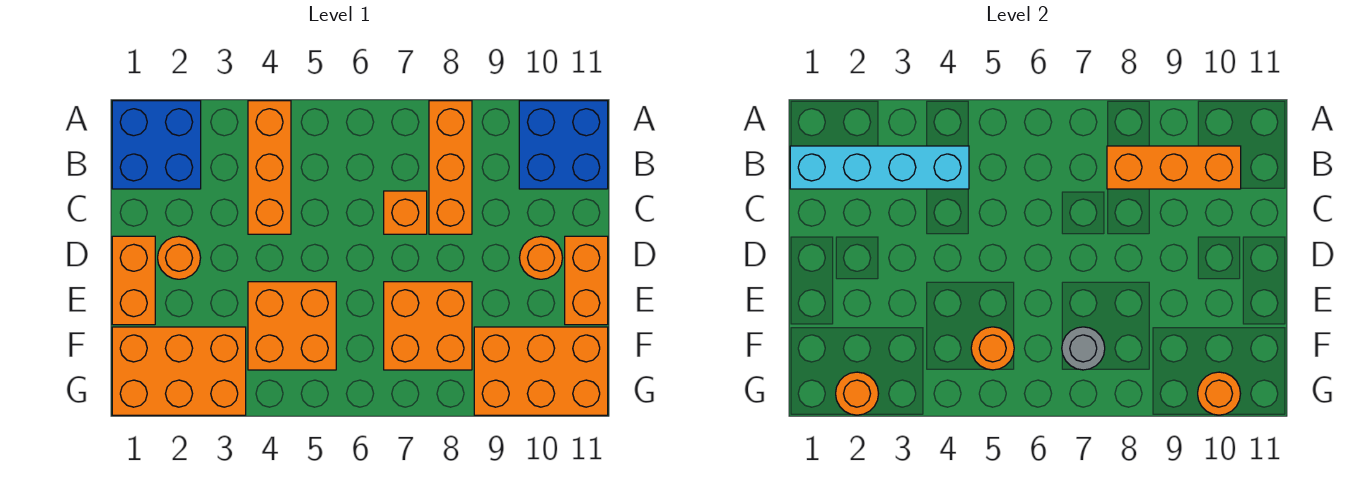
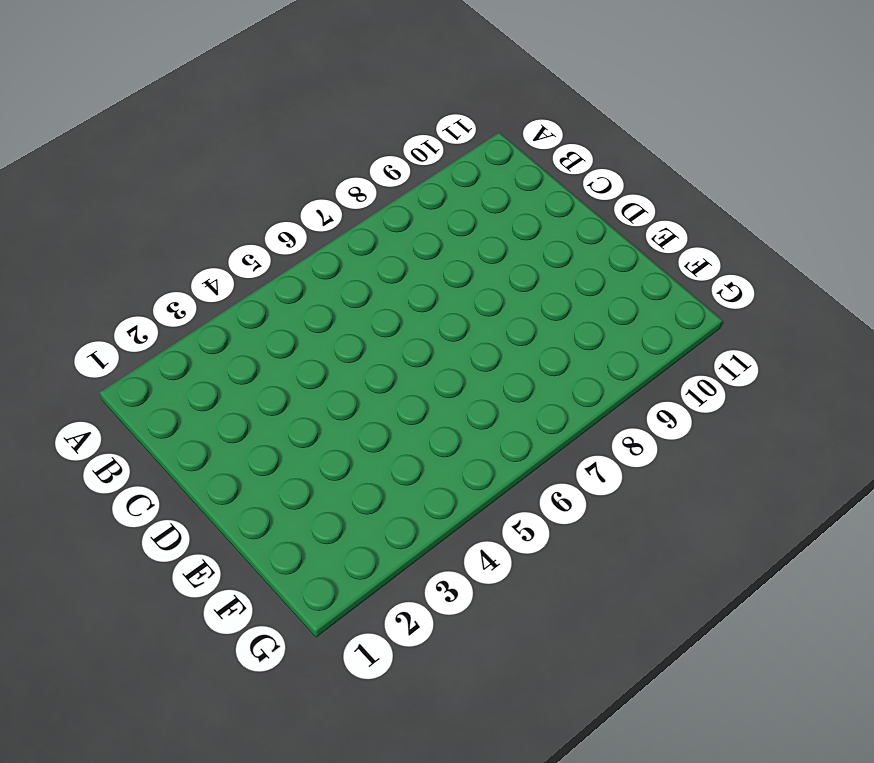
none -> blue 2x2 brick [112,101,201,189]
none -> orange 1x3 brick [248,101,291,234]
none -> orange 1x3 brick [429,101,472,234]

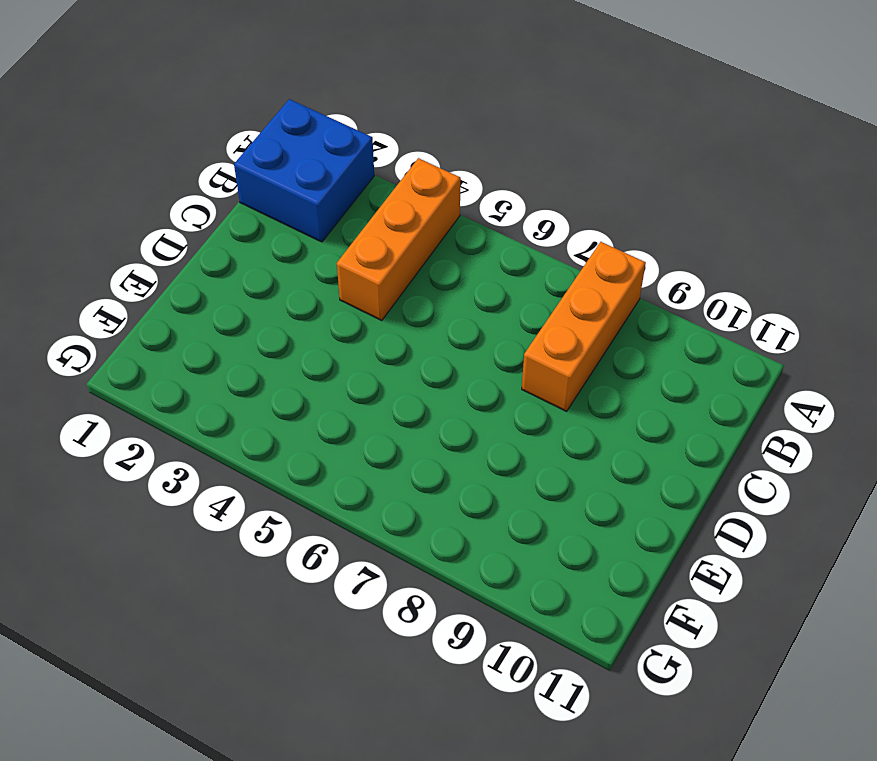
none -> blue 2x2 brick [519,101,608,189]
none -> orange 1x1 brick [384,191,427,234]
none -> orange 1x2 brick [112,236,155,325]

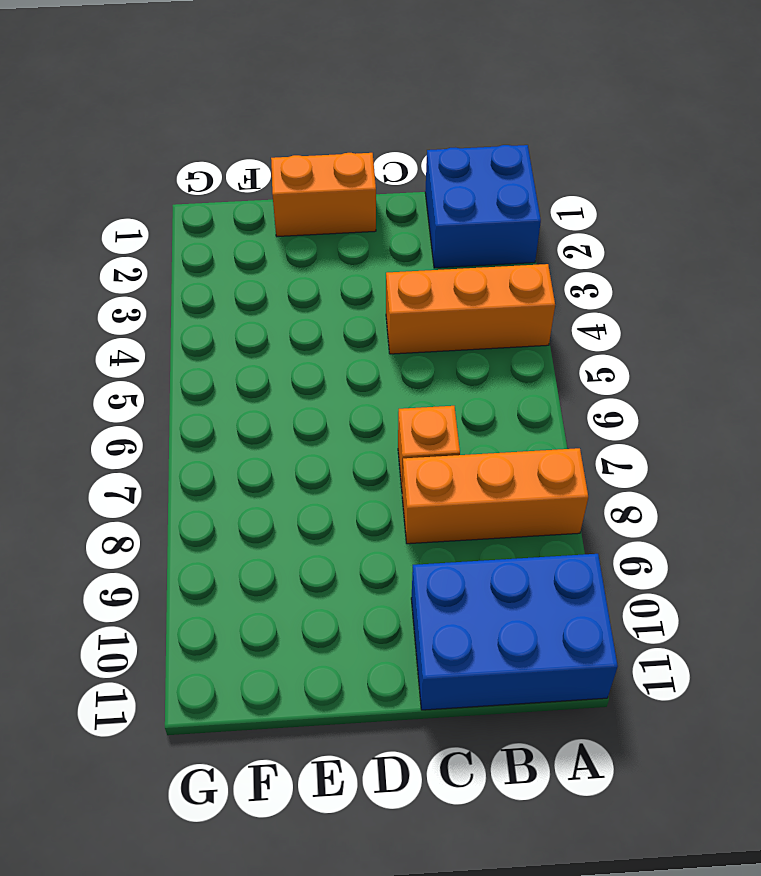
blue 2x3 brick [411,554,618,710] -> blue 2x2 brick [519,101,608,189]
none -> orange 1x1 round brick [158,236,201,279]
none -> orange 1x1 round brick [520,236,562,279]
none -> orange 1x2 brick [565,236,608,325]

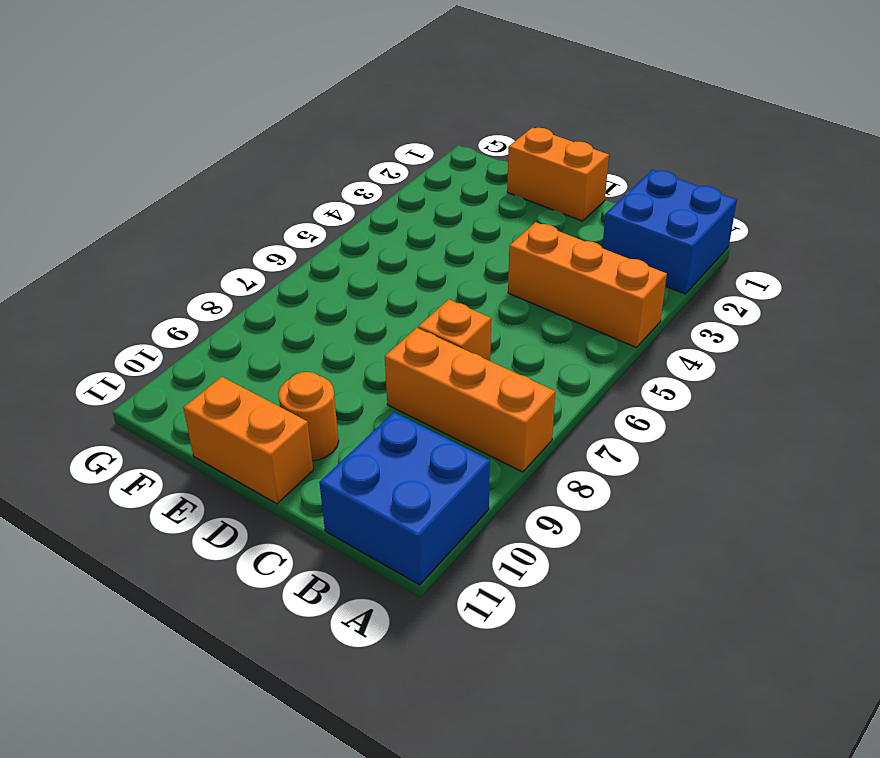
none -> orange 1x1 round brick [158,236,201,279]
none -> orange 2x2 brick [248,282,336,370]
none -> orange 2x2 brick [384,282,472,370]

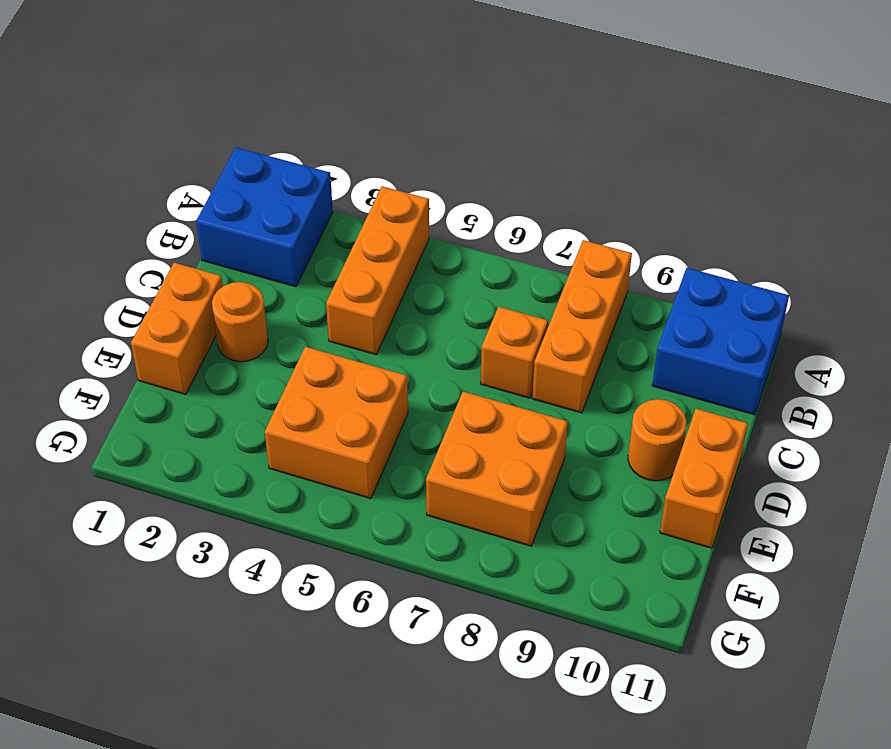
none -> orange 2x3 brick [112,327,246,415]
none -> orange 2x3 brick [474,327,608,415]
none -> cyan 1x4 brick [790,146,969,189]

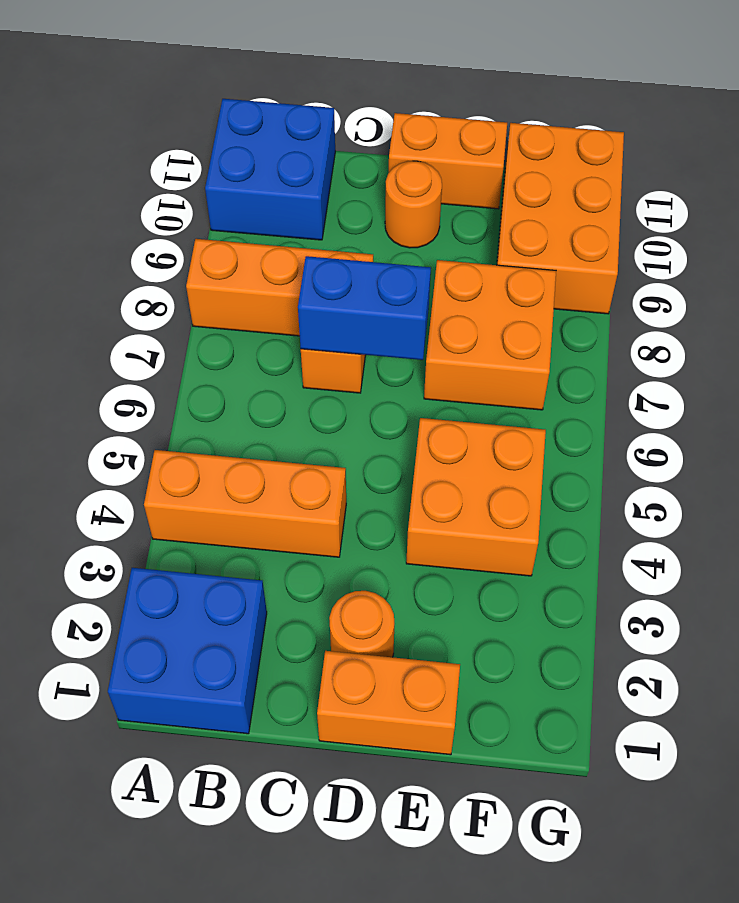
blue 1x2 brick [298,256,431,360] -> none
none -> orange 2x3 brick [112,327,246,415]
none -> cyan 1x4 brick [790,146,969,189]
none -> orange 1x3 brick [1107,146,1241,189]

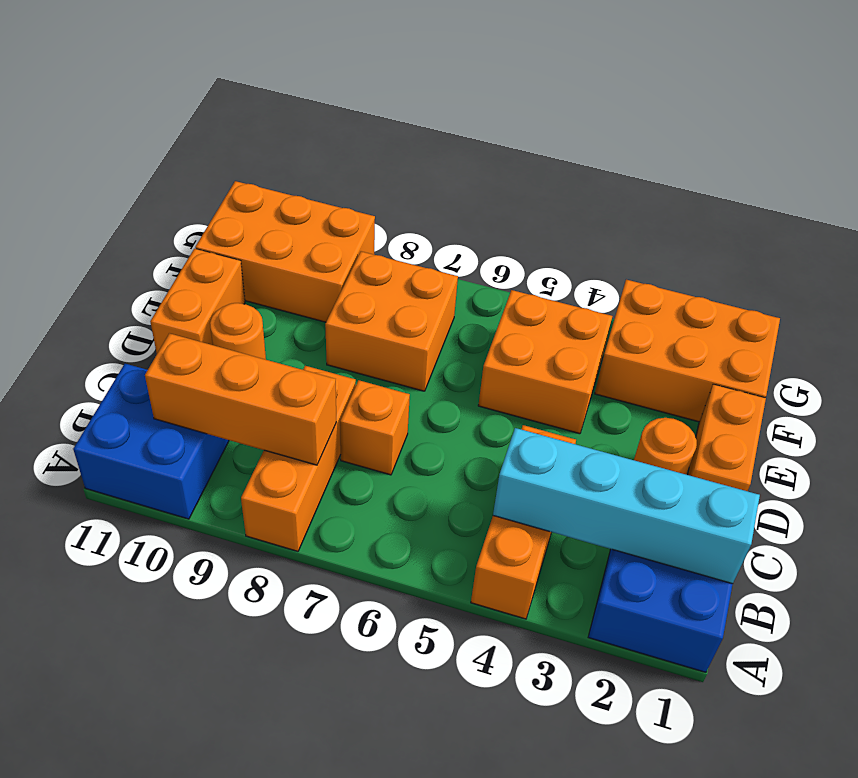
none -> orange 1x1 round brick [971,327,1014,370]
none -> grey 1x1 round brick [1062,327,1105,370]
none -> orange 1x1 round brick [836,372,879,415]

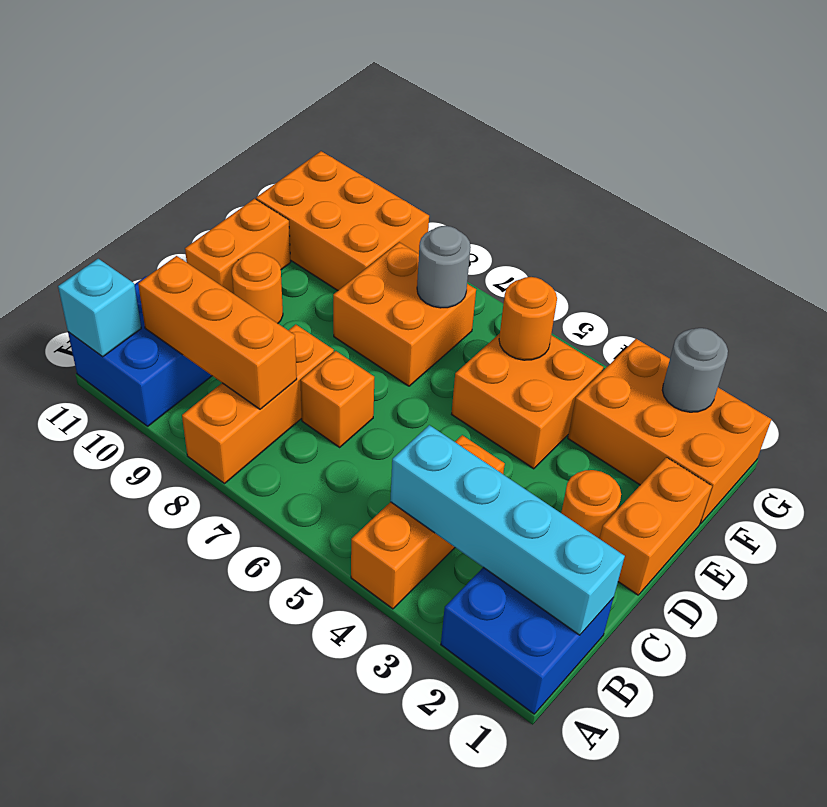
cyan 1x1 brick [58,259,141,357] -> none
grey 1x1 round brick [662,328,728,412] -> orange 1x1 round brick [836,372,879,415]
none -> orange 1x1 round brick [1198,372,1241,415]

